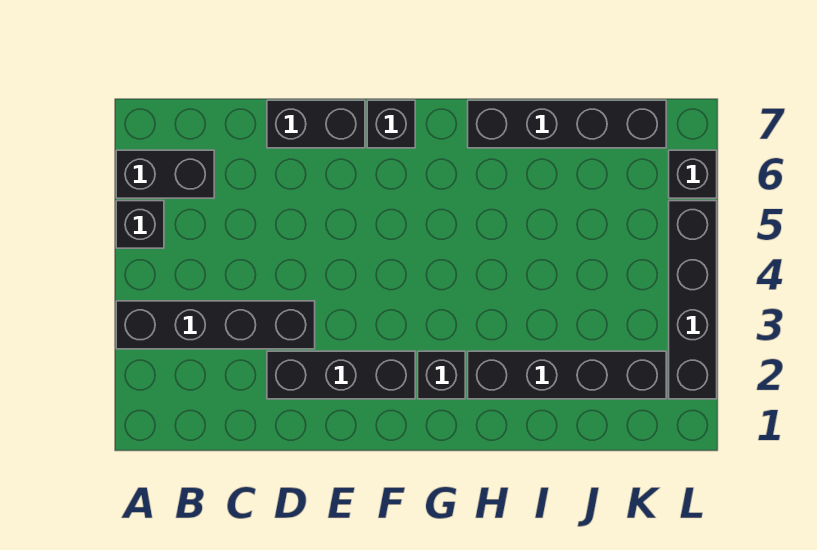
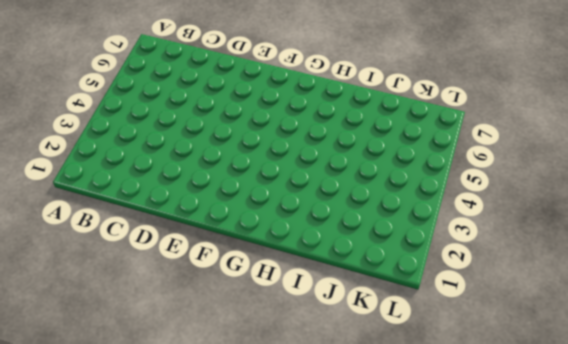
none -> black 1x4 brick [116,301,315,349]
none -> black 1x1 brick [116,201,164,248]

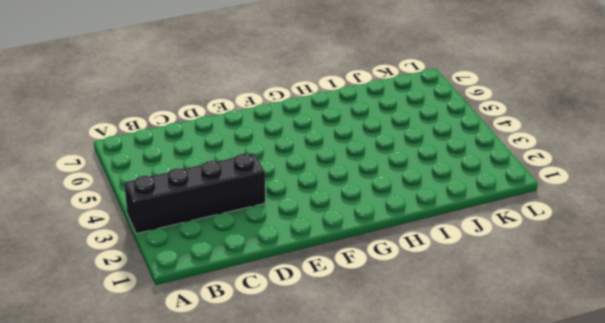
none -> black 1x1 brick [116,201,164,248]
none -> black 1x2 brick [116,150,214,198]

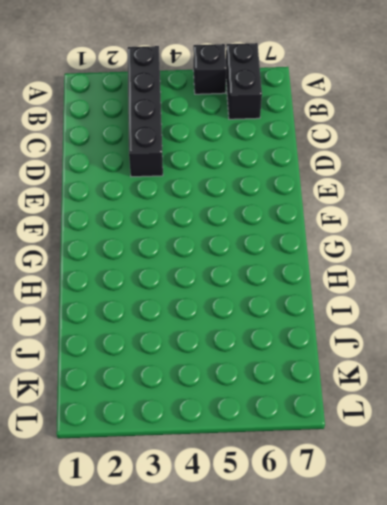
none -> black 1x3 brick [267,351,415,399]
none -> black 1x2 brick [267,100,365,148]

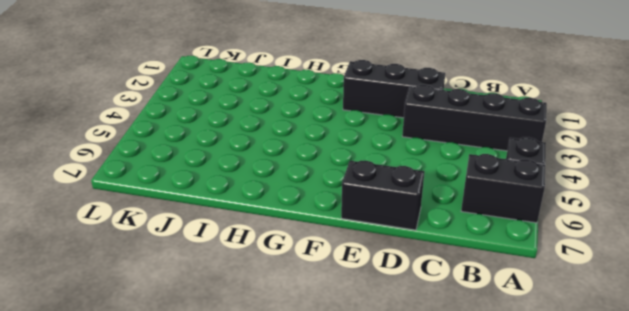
none -> black 1x1 brick [367,100,415,148]
none -> black 1x1 brick [418,351,465,399]

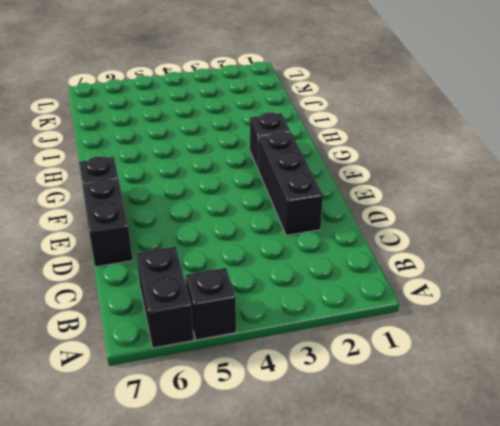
none -> black 1x4 brick [116,301,315,349]
none -> black 1x4 brick [468,351,666,399]

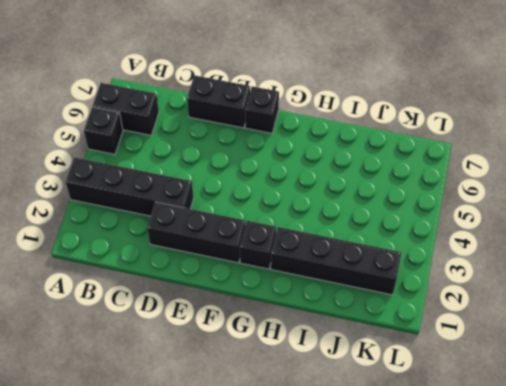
none -> black 1x4 brick [468,100,666,148]
none -> black 1x4 brick [669,201,717,399]

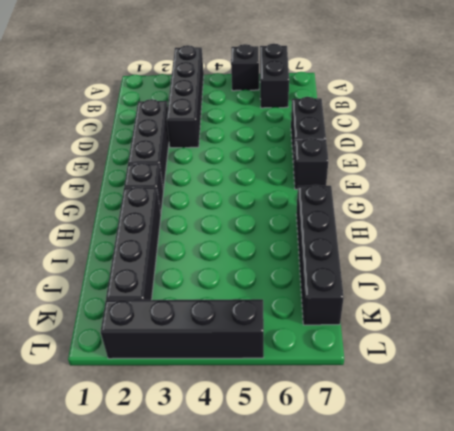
none -> black 1x1 brick [669,150,717,198]

